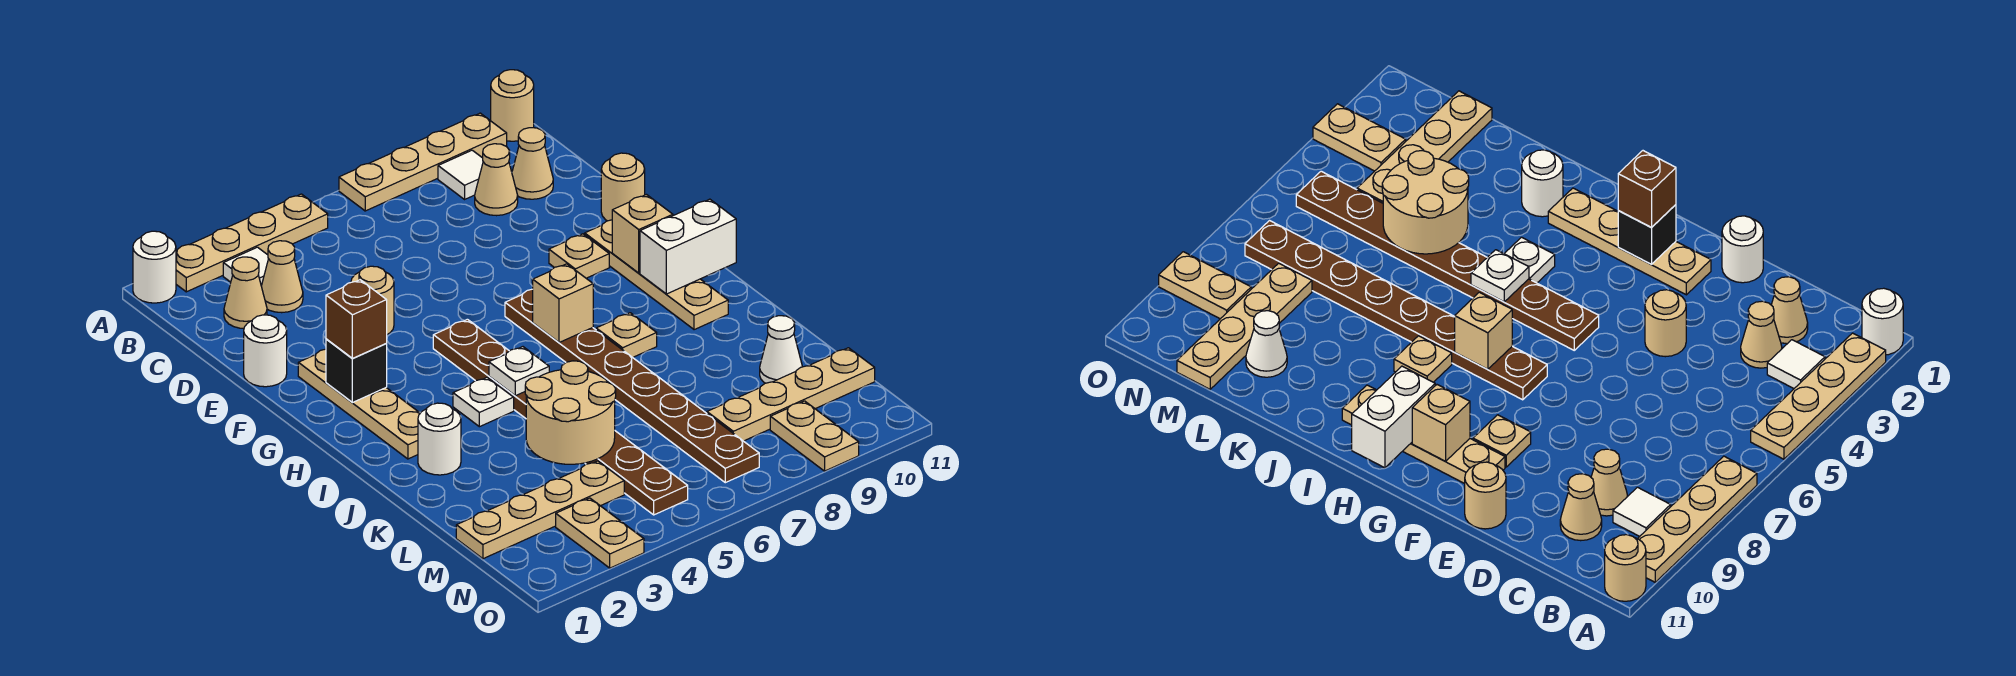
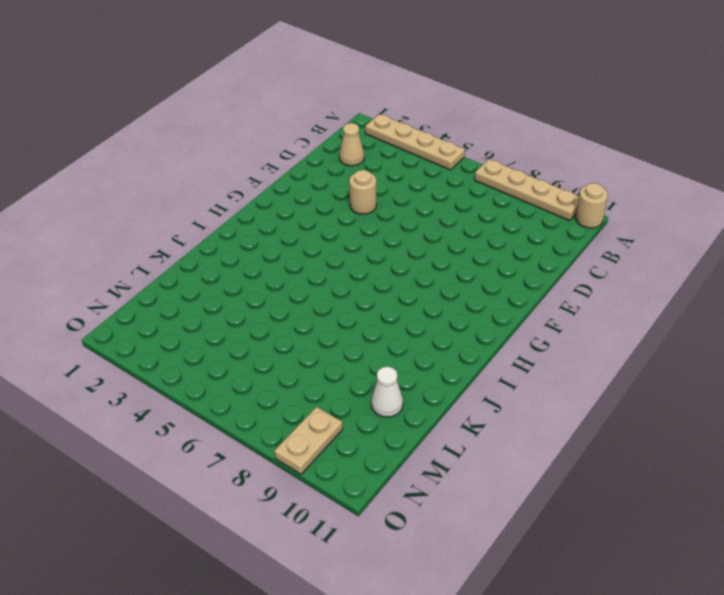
none -> white 1x1 round brick [133,231,176,303]
none -> white 1x1 tile [223,247,268,286]
none -> white 1x1 tile [438,150,483,199]
none -> tan 1x1 cone [261,241,303,313]

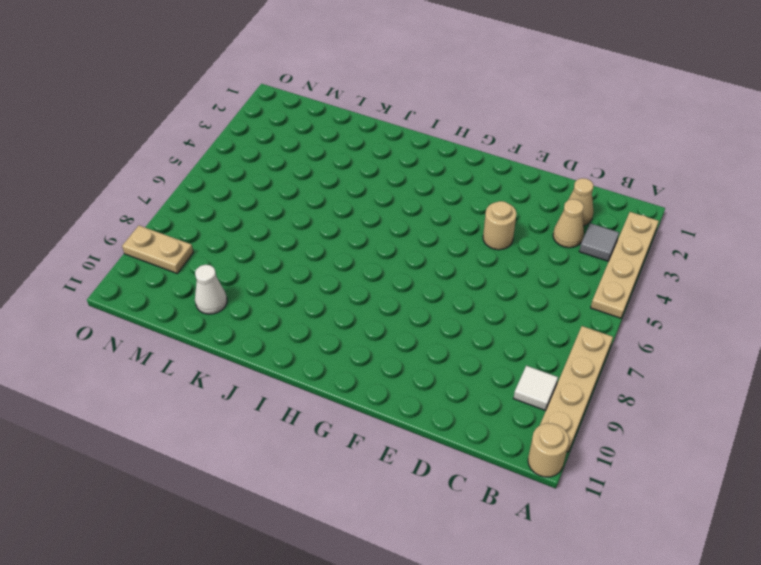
grey 1x1 tile [579,223,619,261] -> white 1x1 tile [223,247,268,286]
none -> white 1x1 round brick [133,231,176,303]
none -> tan 1x1 cone [475,144,518,216]
none -> tan 1x1 cone [512,128,553,199]
none -> white 1x1 round brick [244,315,287,387]

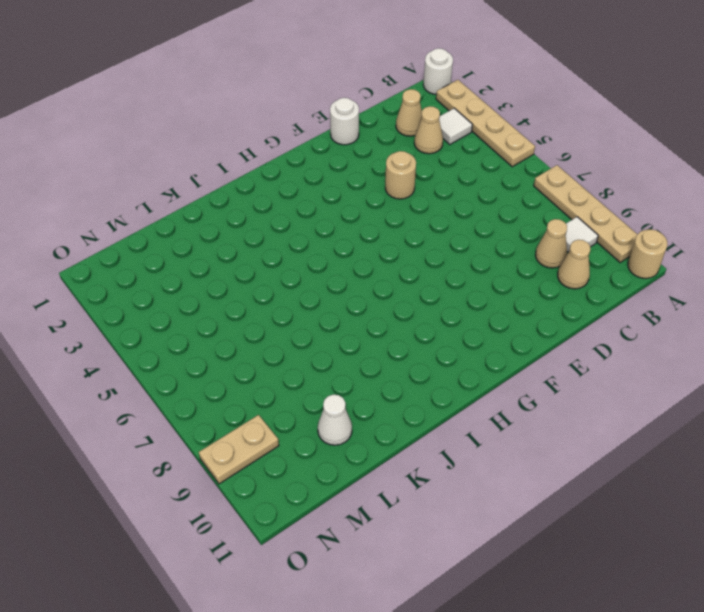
none -> tan 1x1 round brick [601,153,645,221]
none -> tan 1x4 plate [298,349,420,459]
none -> tan 1x1 plate [549,234,609,278]
none -> tan 1x4 plate [585,220,728,330]

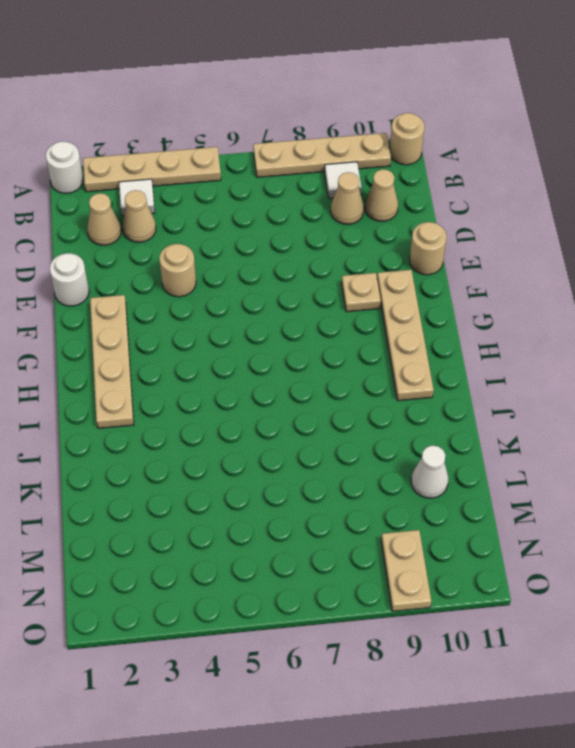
none -> brown 1x8 plate [433,319,688,515]
none -> brown 1x8 plate [505,289,759,483]
none -> white 1x1 plate [453,378,514,427]
none -> tan 1x1 plate [596,313,657,357]

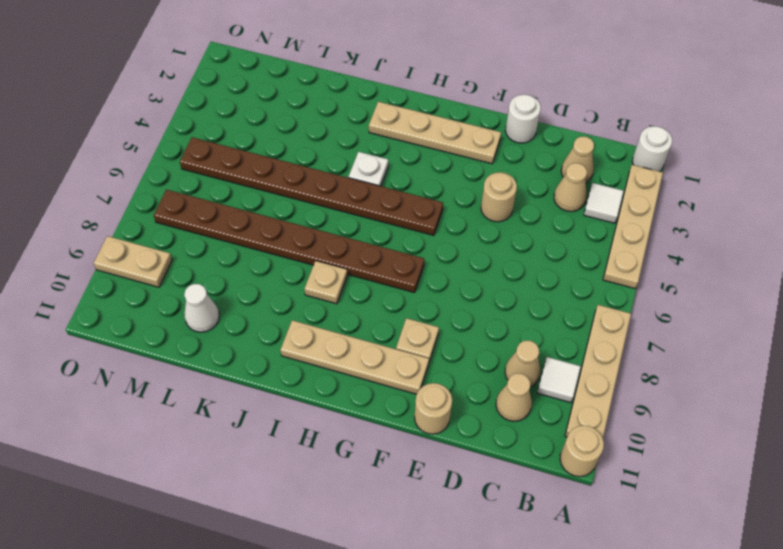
none -> white 1x1 round brick [418,403,461,475]
none -> tan 1x4 plate [456,461,624,559]
none -> tan 1x4 plate [707,348,875,441]
none -> tan 1x2 plate [556,498,644,568]

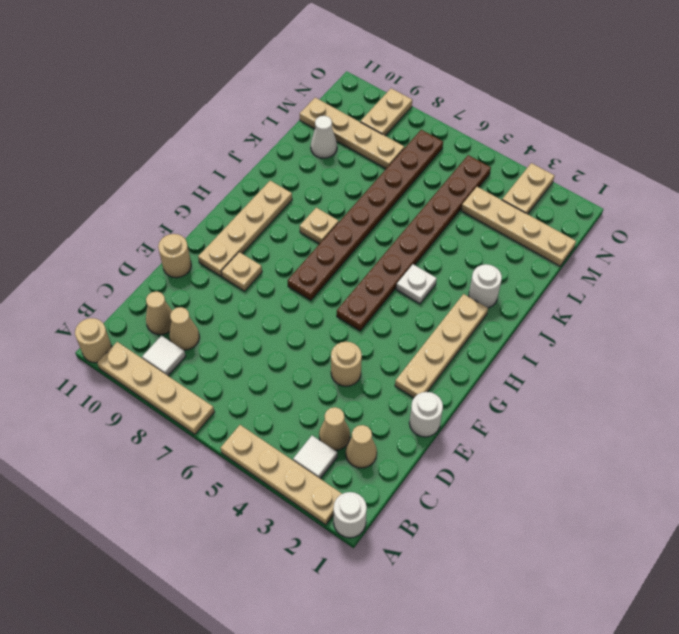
none -> black 1x1 brick [326,339,387,403]
none -> tan 1x1 brick [612,195,673,273]
none -> tan 1x1 brick [533,264,593,343]
none -> white 1x2 brick [640,199,736,294]

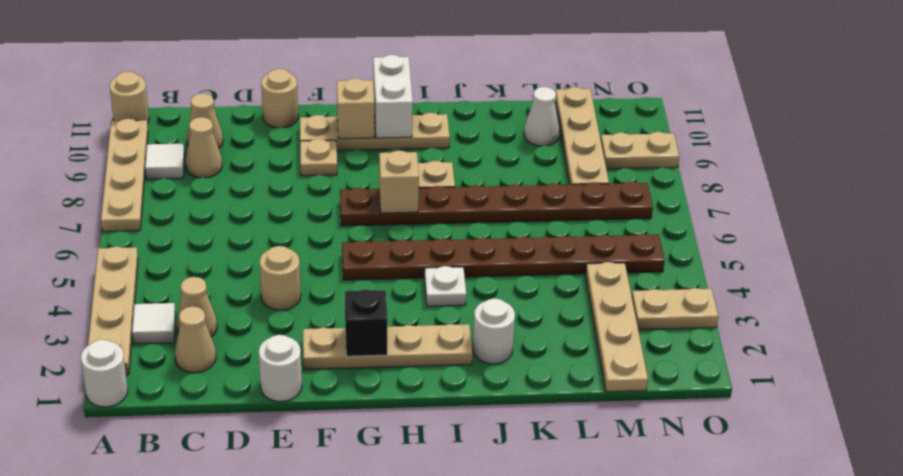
none -> white 1x1 plate [489,347,549,396]
none -> tan 2x2 round brick [525,361,616,464]
none -> brown 1x1 brick [326,280,387,358]

